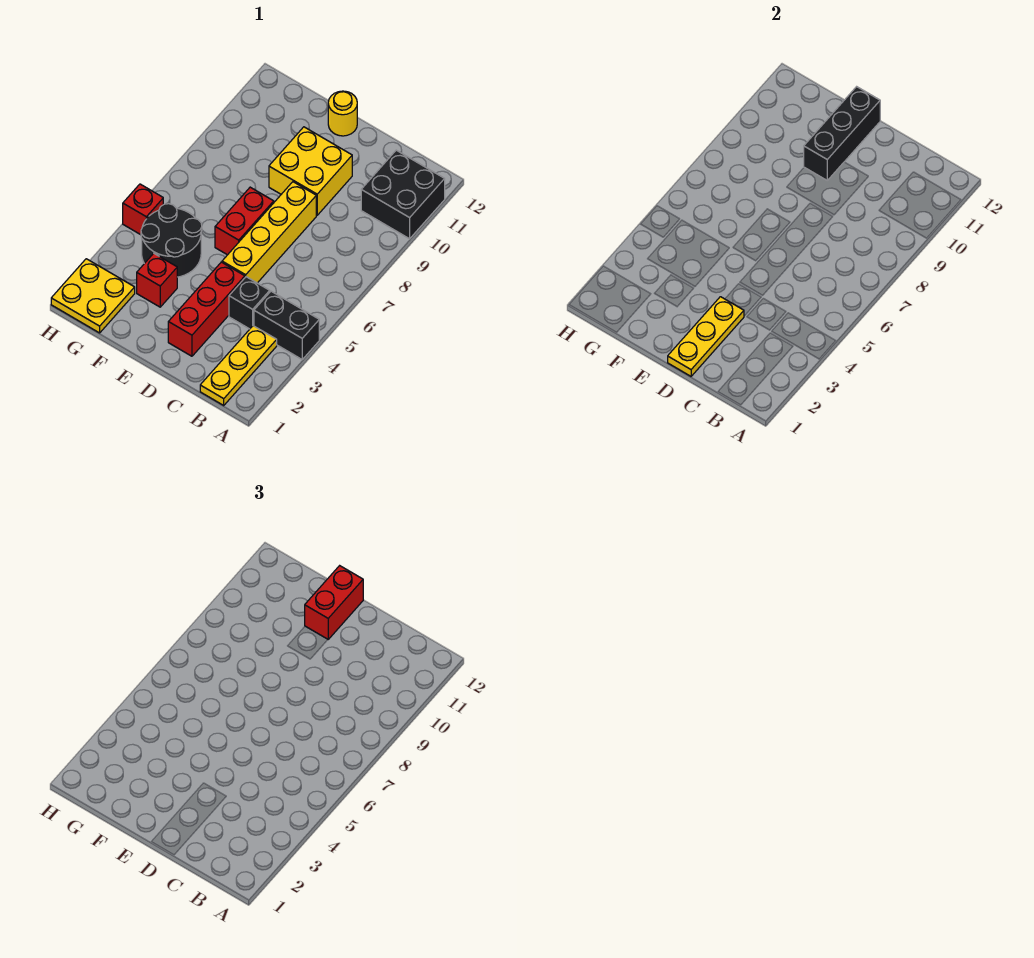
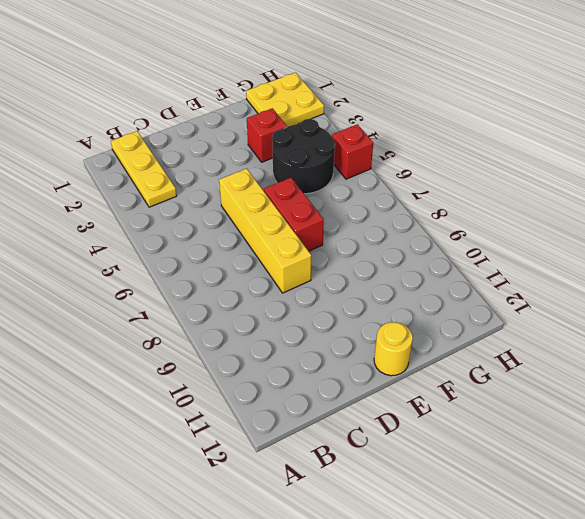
none -> black 1x2 brick [254,291,319,359]
none -> black 2x2 brick [361,150,445,239]
none -> black 1x1 brick [229,277,270,329]

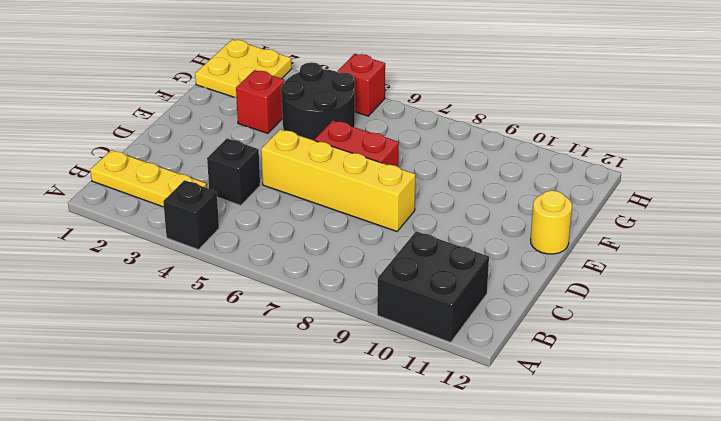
black 1x1 brick [163,180,219,250] -> black 1x2 brick [254,291,319,359]
none -> red 1x3 brick [168,262,245,356]
none -> yellow 2x2 brick [269,127,352,215]
none -> yellow 1x3 plate [668,297,744,376]

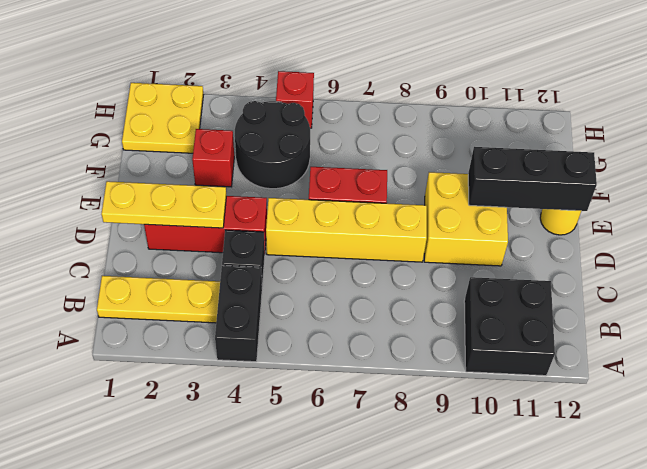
none -> red 1x2 brick [305,566,363,639]

